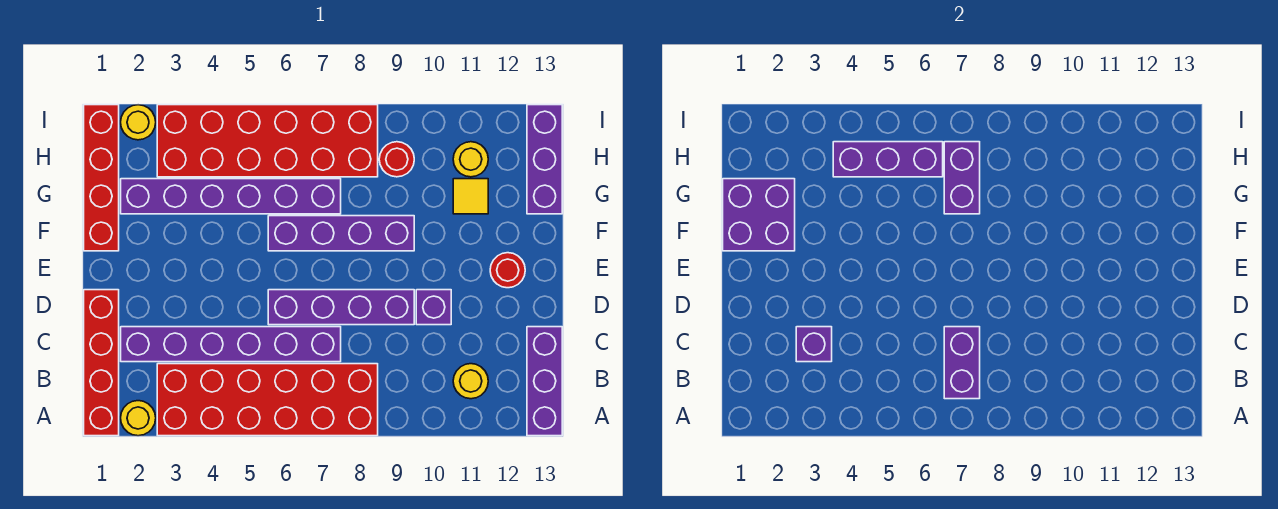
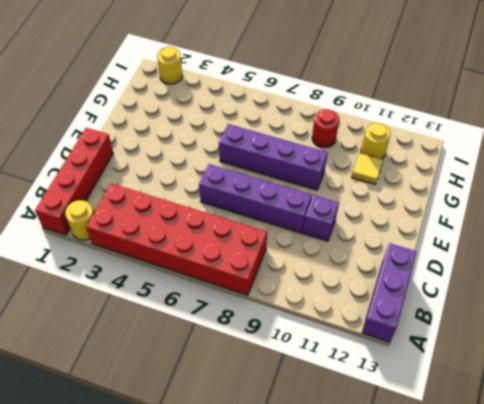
none -> yellow 1x1 round brick [453,364,488,399]
none -> purple 1x6 brick [121,327,341,362]
none -> red 1x1 round brick [490,253,525,288]

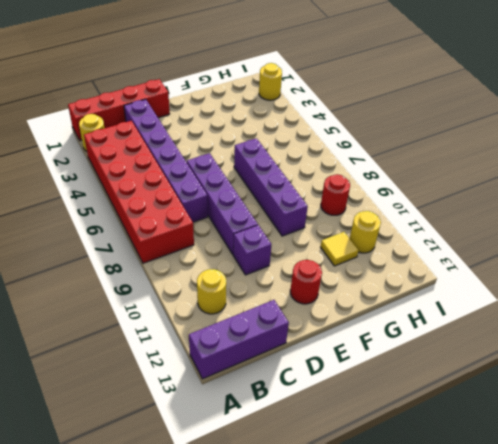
none -> red 1x4 brick [84,105,119,251]
none -> purple 1x6 brick [121,179,341,214]
none -> purple 1x3 brick [527,105,562,214]

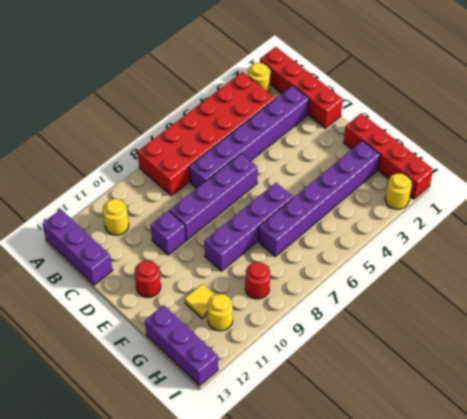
none -> red 2x6 brick [157,105,378,177]
none -> purple 1x2 brick [944,327,980,399]
none -> purple 1x1 brick [796,327,832,362]

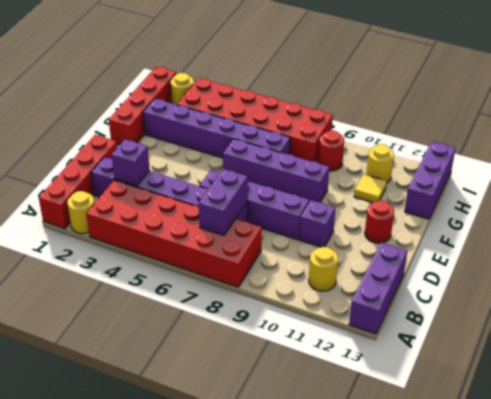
none -> purple 2x2 brick [723,179,795,251]
none -> purple 1x2 brick [944,142,980,214]
none -> purple 1x3 brick [833,142,943,177]

